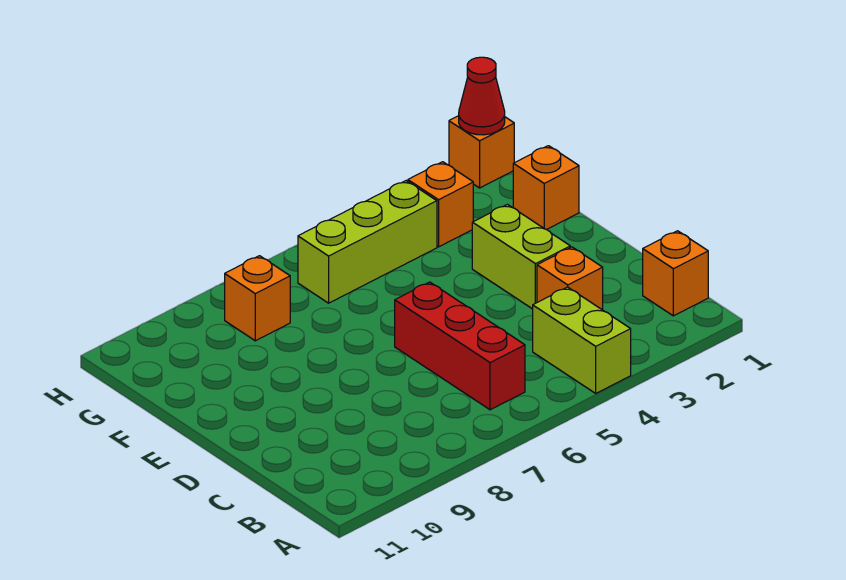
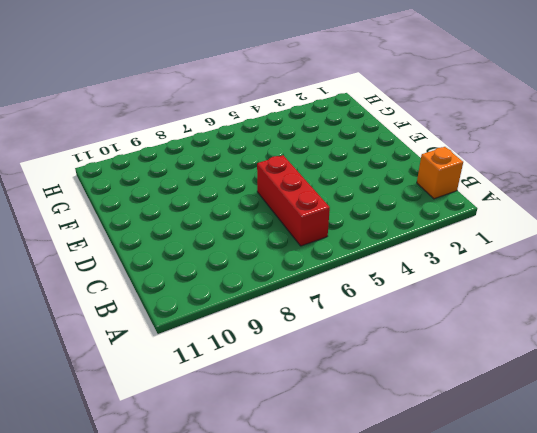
none -> lime 1x2 brick [533,287,631,393]
none -> orange 1x1 brick [537,247,603,310]

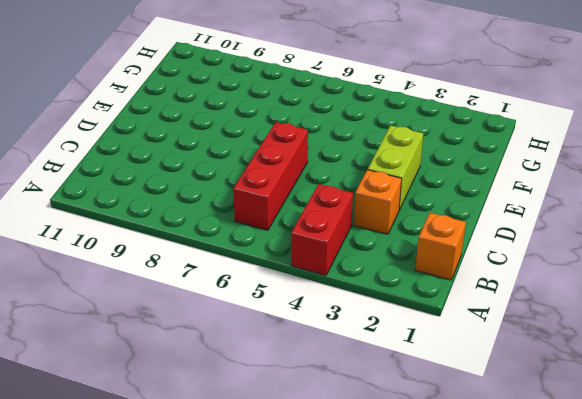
red 1x2 brick [291,184,353,275] -> lime 1x2 brick [533,287,631,393]
none -> orange 1x1 brick [513,146,579,230]
none -> orange 1x1 brick [408,162,473,247]

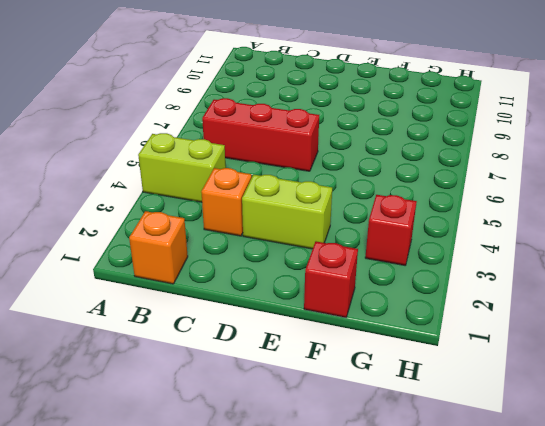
red 1x1 brick [304,241,358,317] -> orange 1x1 brick [513,146,579,230]
red 1x1 brick [365,195,417,265] -> orange 1x1 brick [408,162,473,247]
none -> lime 1x3 brick [298,181,437,303]
none -> orange 1x1 brick [225,256,290,341]

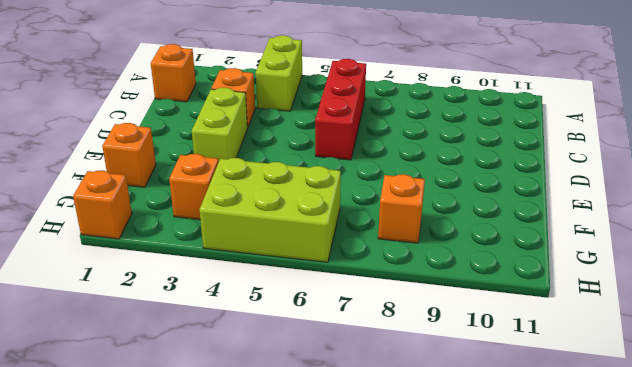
lime 2x3 brick [199,158,341,262] -> lime 1x3 brick [298,181,437,303]
none -> red 1x1 cone [459,57,505,135]

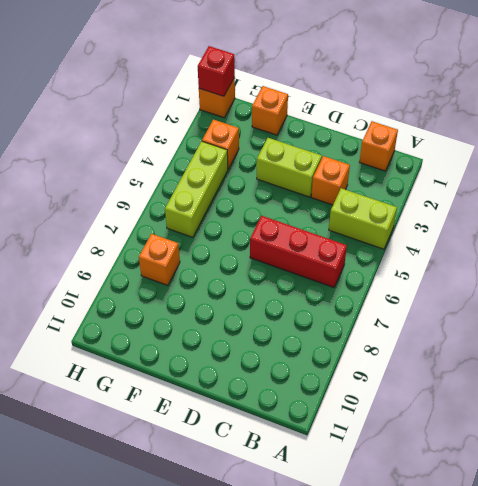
red 1x1 brick [198,46,235,96] -> red 1x1 cone [459,57,505,135]

